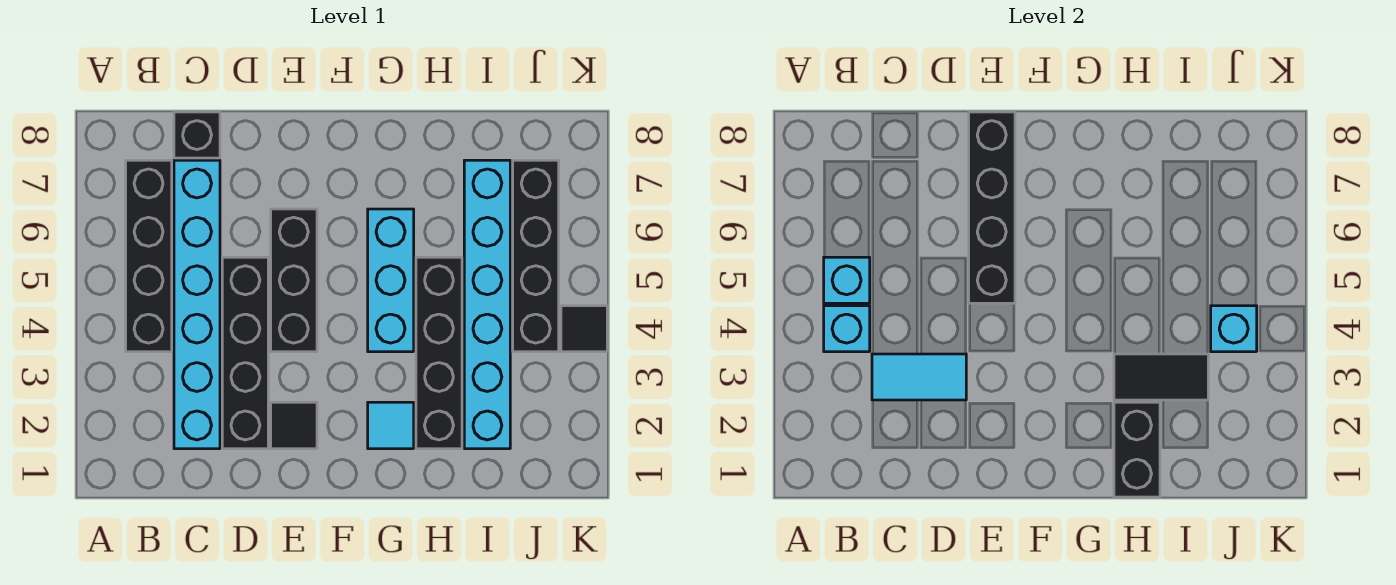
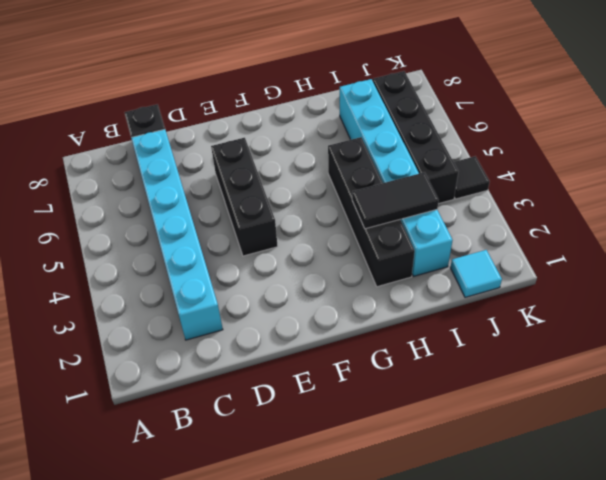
cyan 1x1 tile [450,250,502,297] -> cyan 1x1 tile moved to [368,402,414,449]
none -> black 1x4 brick [126,160,172,352]
none -> black 1x4 brick [222,257,268,449]
none -> black 1x1 tile [271,402,317,449]

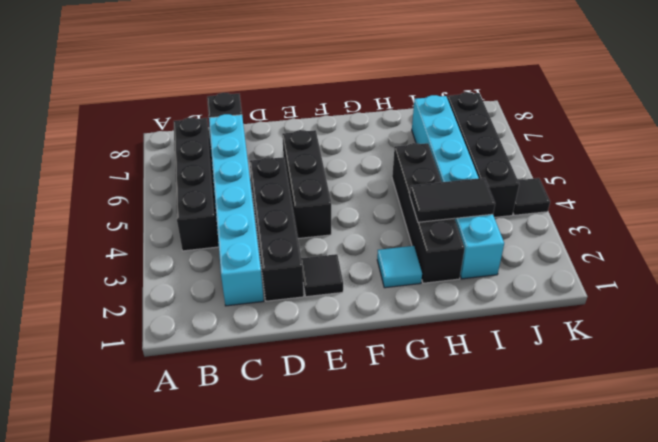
none -> cyan 1x3 brick [368,209,414,352]
none -> cyan 1x1 brick [824,306,870,352]
none -> cyan 1x1 brick [824,257,870,303]

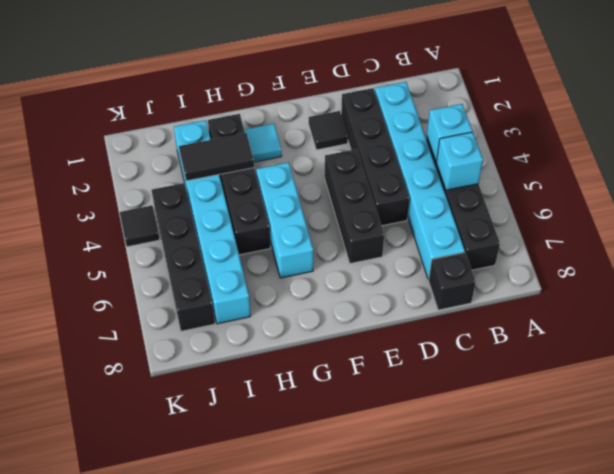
none -> cyan 1x2 tile [872,354,966,400]
none -> black 1x4 brick [969,112,1015,303]
none -> black 1x2 brick [1114,402,1160,497]

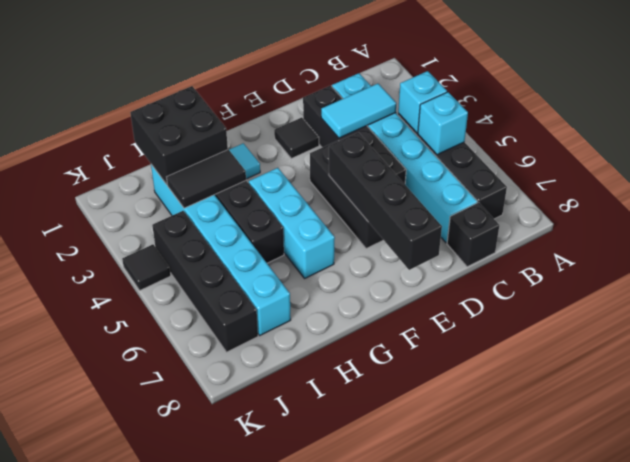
black 2x2 brick [130,86,228,185] -> black 1x2 brick [1114,402,1160,497]
none -> cyan 1x1 brick [1211,306,1257,352]

